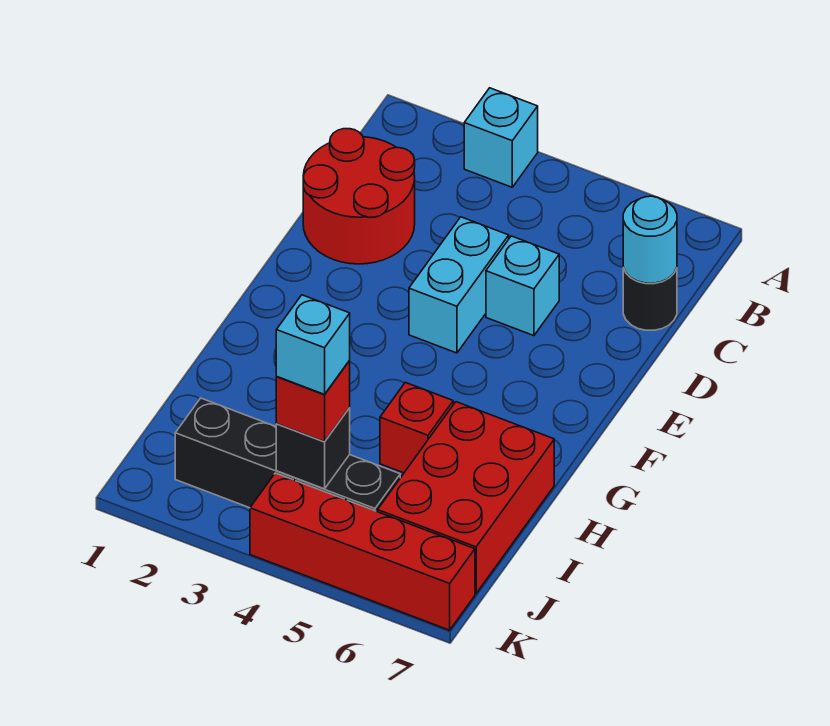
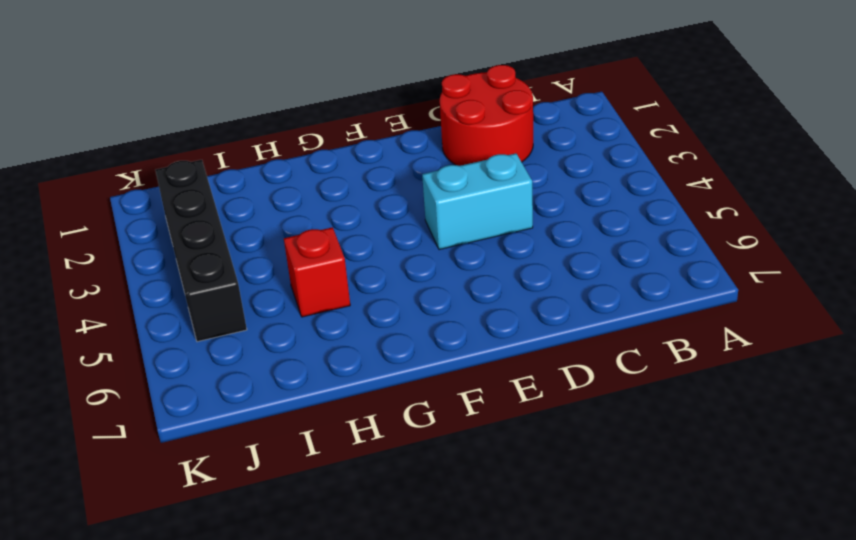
none -> cyan 1x1 brick [464,88,538,187]
none -> black 1x1 round brick [623,268,677,330]
none -> cyan 1x1 brick [486,236,559,336]

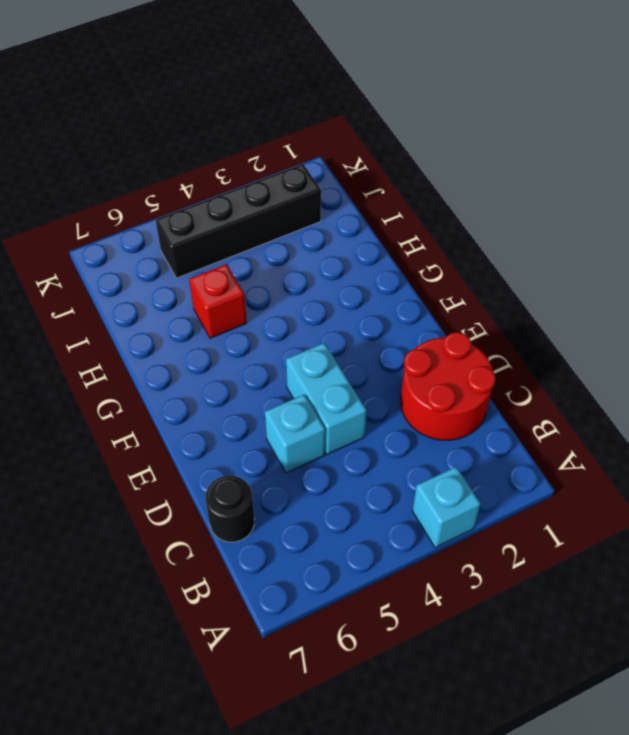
none -> red 2x3 brick [378,402,554,594]
none -> red 1x4 brick [250,473,475,630]
none -> cyan 1x1 round brick [623,196,677,283]

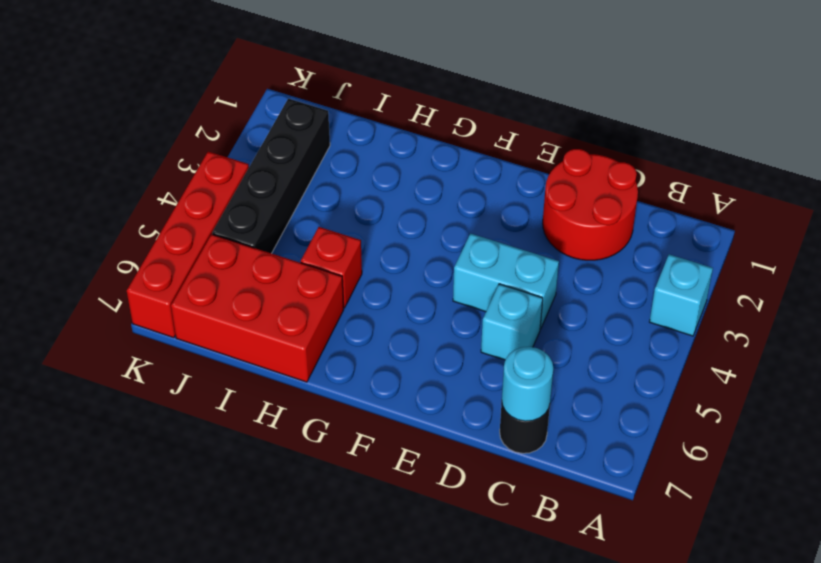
none -> black 1x1 brick [276,408,350,489]
none -> red 1x1 brick [276,360,350,442]
none -> cyan 1x1 brick [276,295,350,394]

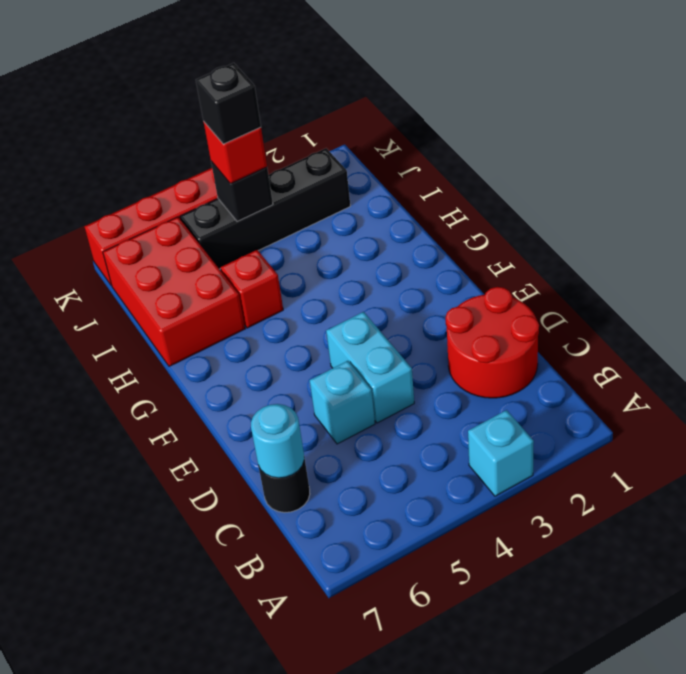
black 1x1 brick [196,63,261,144] -> cyan 1x1 brick [276,295,350,394]

